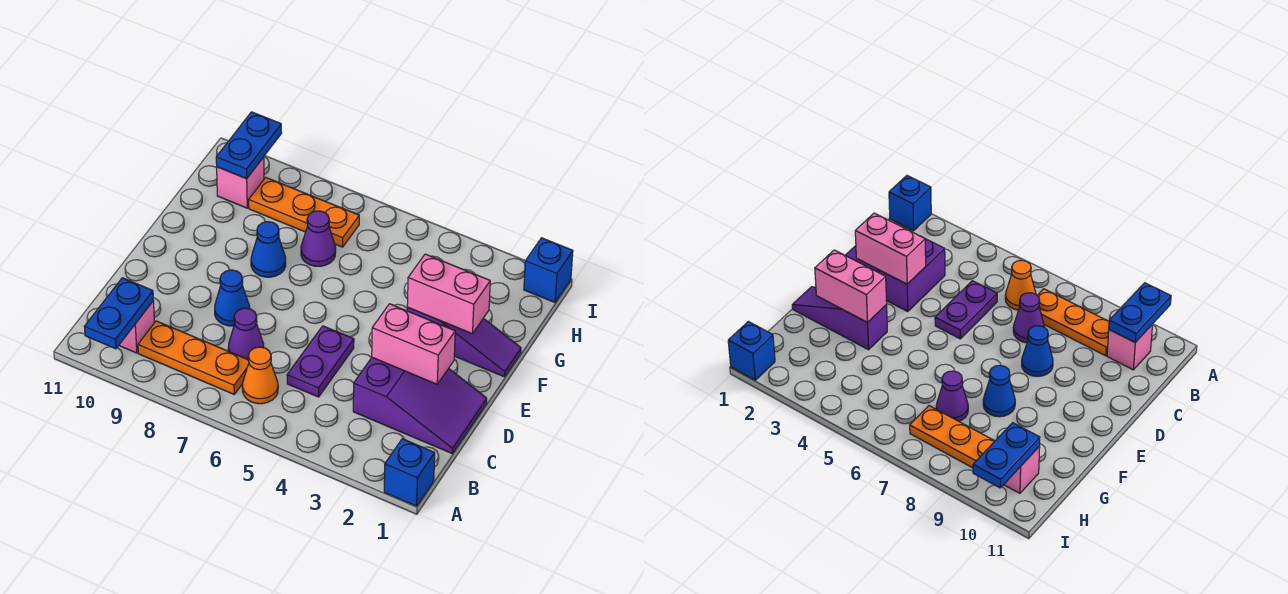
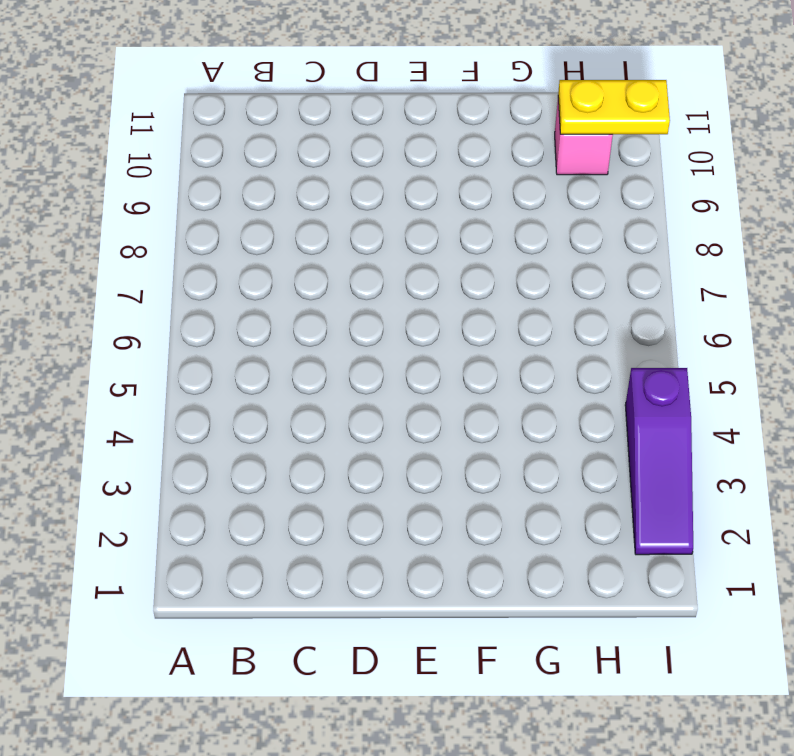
yellow 1x2 plate [558,80,670,135] -> blue 1x2 plate [216,112,282,179]
purple 1x3 slope [625,368,693,555] -> purple 1x3 slope moved to [407,308,521,377]
none -> blue 1x1 brick [384,439,435,506]
none -> orange 1x1 cone [242,347,278,404]
none -> orange 1x3 plate [138,321,249,394]

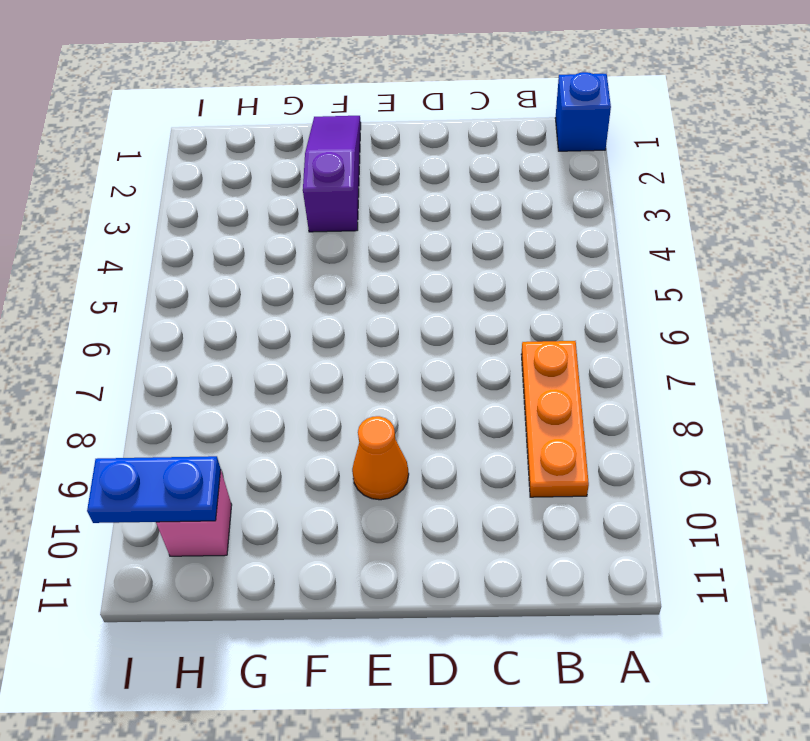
orange 1x1 cone [352,416,409,500] -> orange 1x1 cone moved to [242,347,278,404]
none -> pink 1x1 brick [119,301,155,353]
none -> purple 2x3 slope [353,358,487,453]
none -> purple 1x2 plate [287,326,354,397]

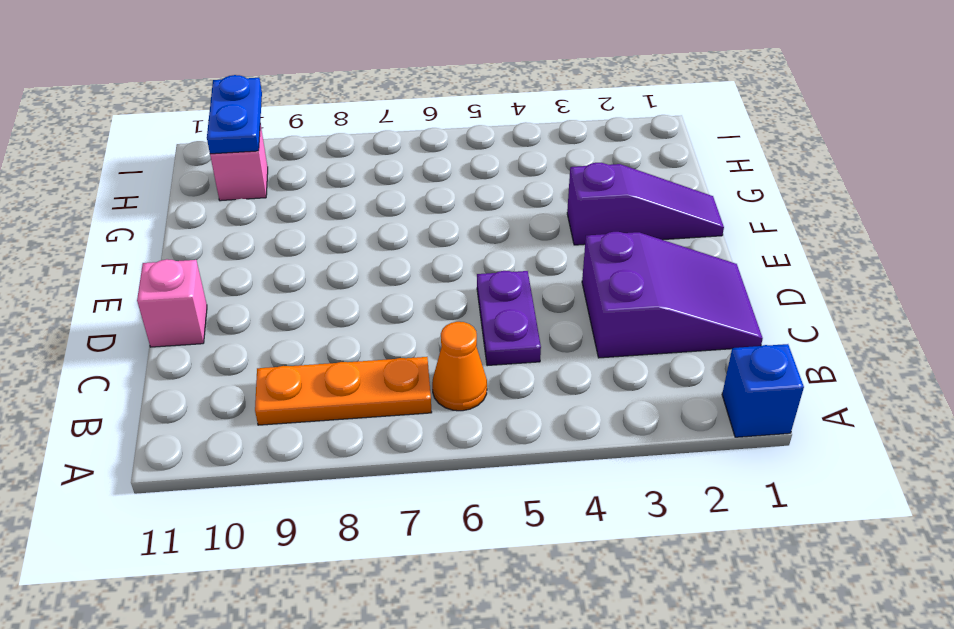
pink 1x1 brick [137,259,207,347] -> pink 1x1 brick moved to [119,301,155,353]
none -> purple 1x1 cone [228,308,264,359]
none -> blue 1x1 cone [215,270,250,326]
none -> blue 1x1 cone [251,222,286,277]

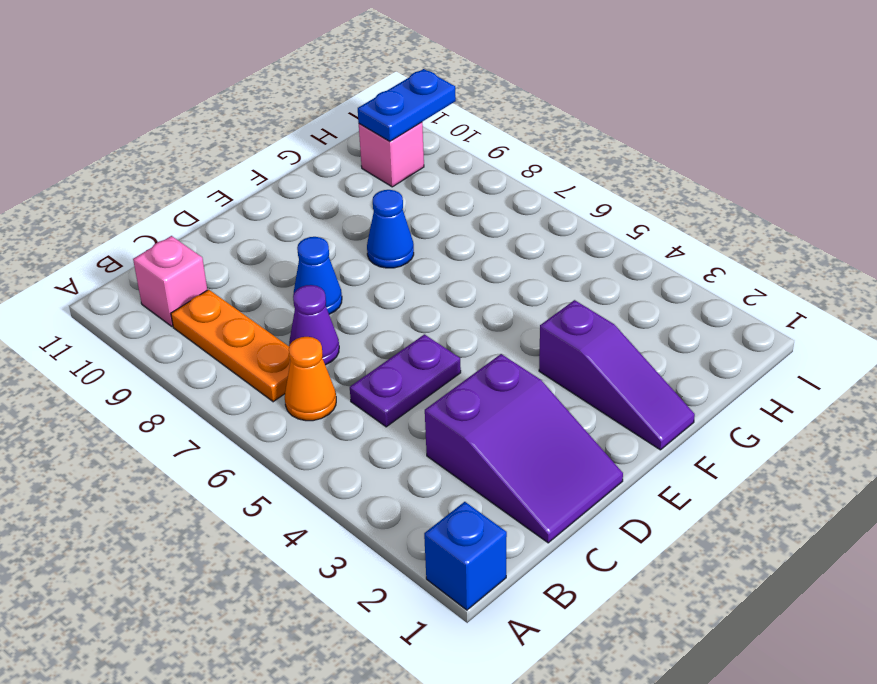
none -> purple 1x1 cone [301,211,336,266]
none -> orange 1x3 plate [249,178,359,247]
none -> blue 1x1 brick [524,238,573,302]

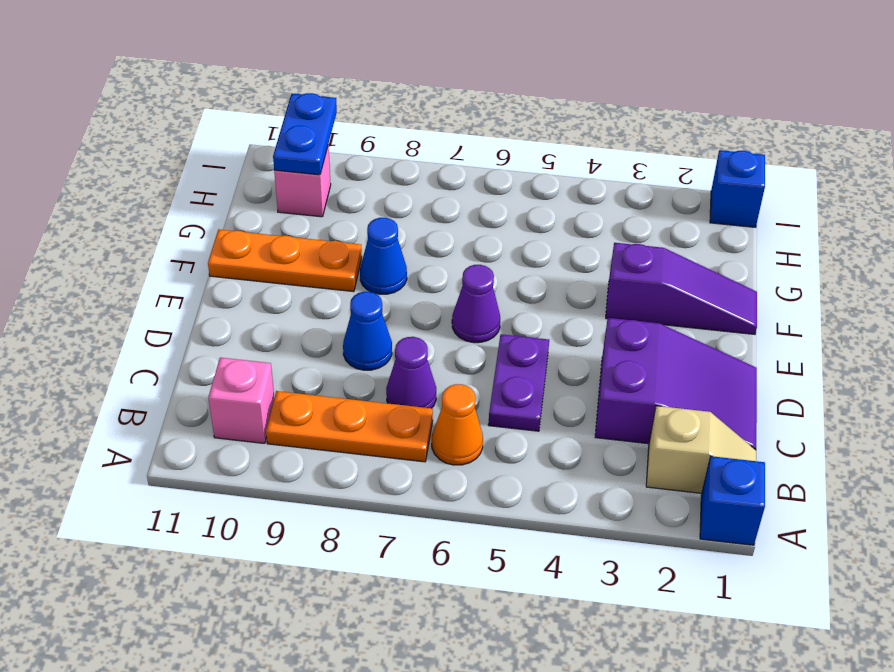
tan 1x2 slope [646,406,756,493] -> none
purple 1x1 cone [452,265,500,343] -> purple 1x1 cone moved to [301,211,336,266]
orange 1x3 plate [208,229,362,292] -> orange 1x3 plate moved to [249,178,359,247]
none -> blue 1x2 plate [84,278,153,349]
none -> pink 1x2 brick [372,304,455,384]
none -> pink 1x2 brick [407,254,490,334]

